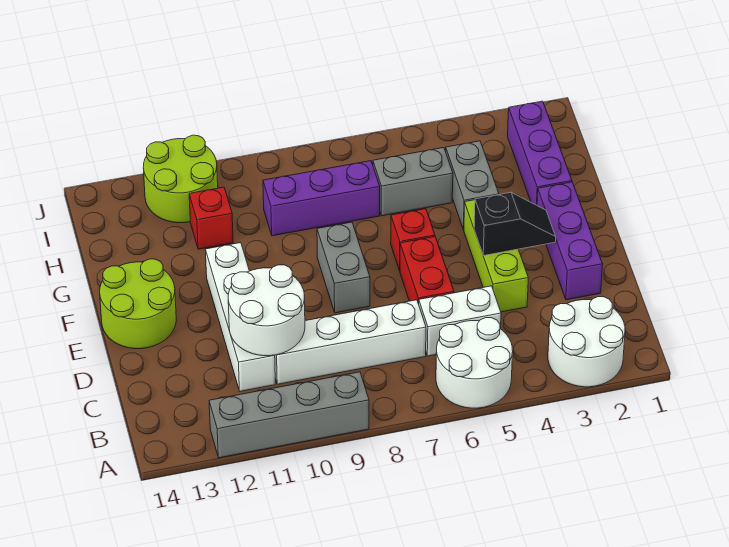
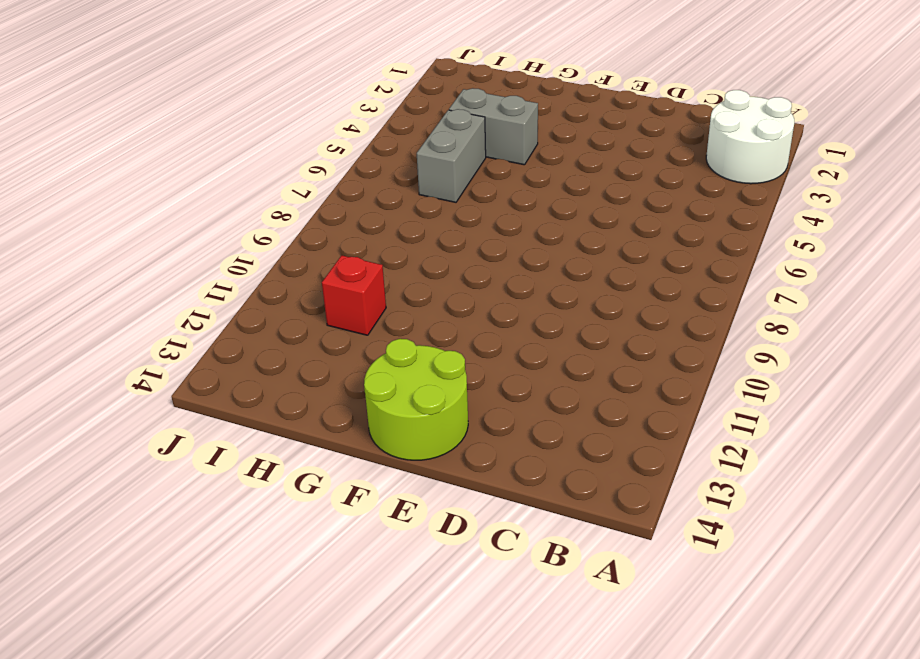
none -> white 2x2 round brick [436,318,513,408]
none -> grey 1x4 brick [209,372,369,458]
none -> white 1x2 brick [419,286,501,356]

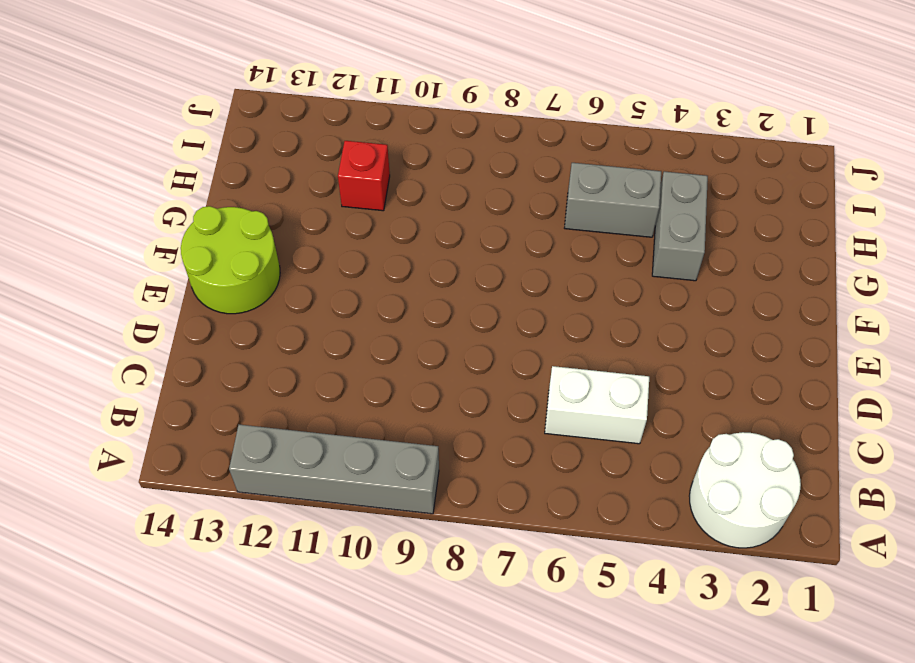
none -> white 2x2 round brick [436,318,513,408]
none -> white 1x4 brick [275,300,426,384]
none -> white 1x4 brick [205,243,275,391]

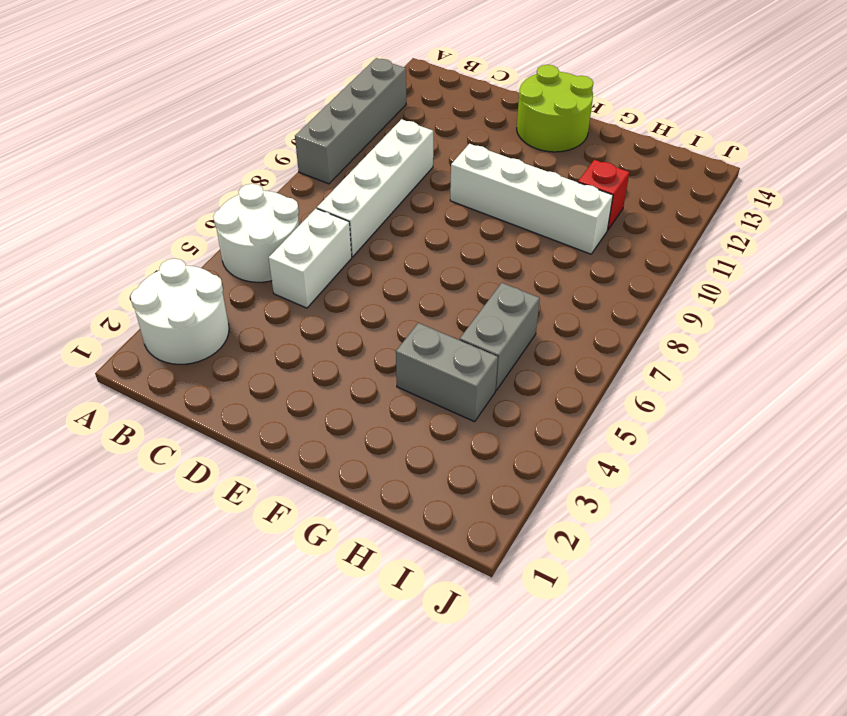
white 1x4 brick [450,144,613,254] -> white 1x4 brick moved to [205,243,275,391]
none -> purple 1x3 brick [537,182,603,300]
none -> lime 1x3 brick [464,200,528,312]
none -> red 1x2 brick [400,237,454,304]

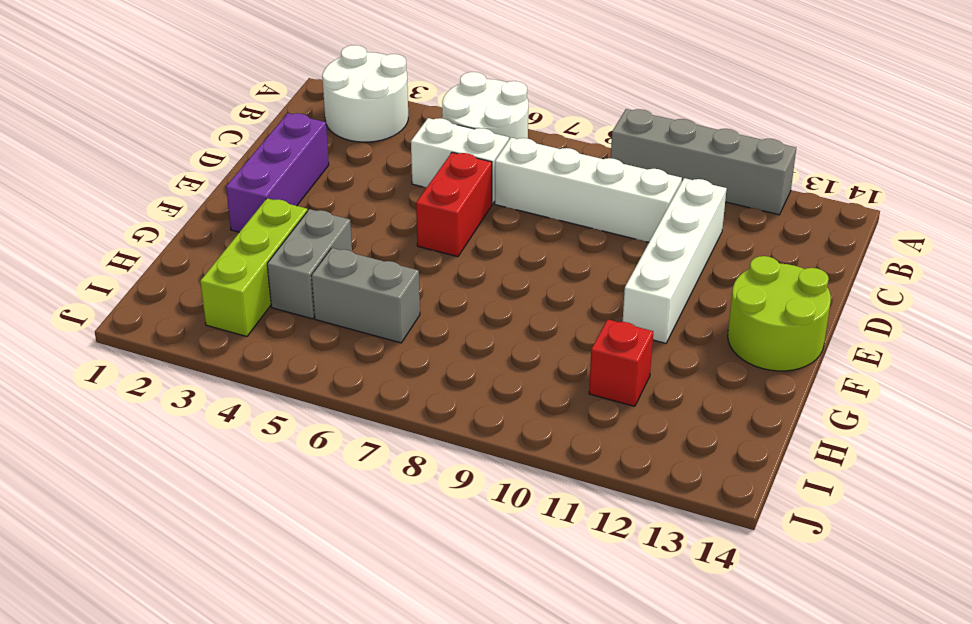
lime 1x3 brick [200,198,307,336] -> lime 1x3 brick moved to [464,200,528,312]
none -> grey 1x2 brick [317,222,370,313]
none -> red 1x1 brick [391,209,435,271]
none -> purple 1x3 brick [508,101,572,205]

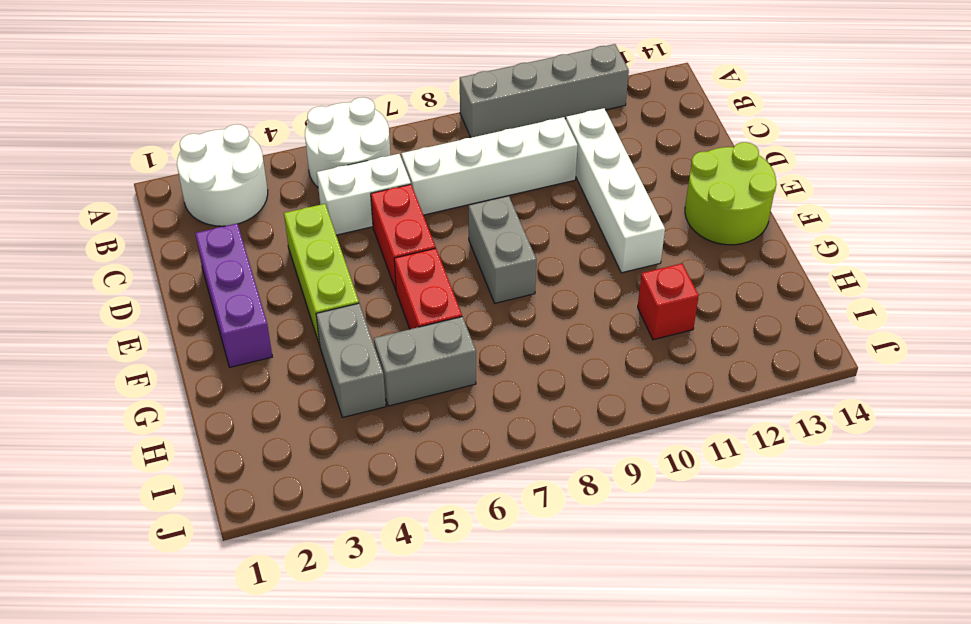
red 1x2 brick [394,248,462,329] -> red 1x1 brick [391,209,435,271]
none -> purple 1x3 brick [508,101,572,205]
none -> purple 1x3 brick [263,161,380,236]
none -> lime 2x2 round brick [143,135,218,223]

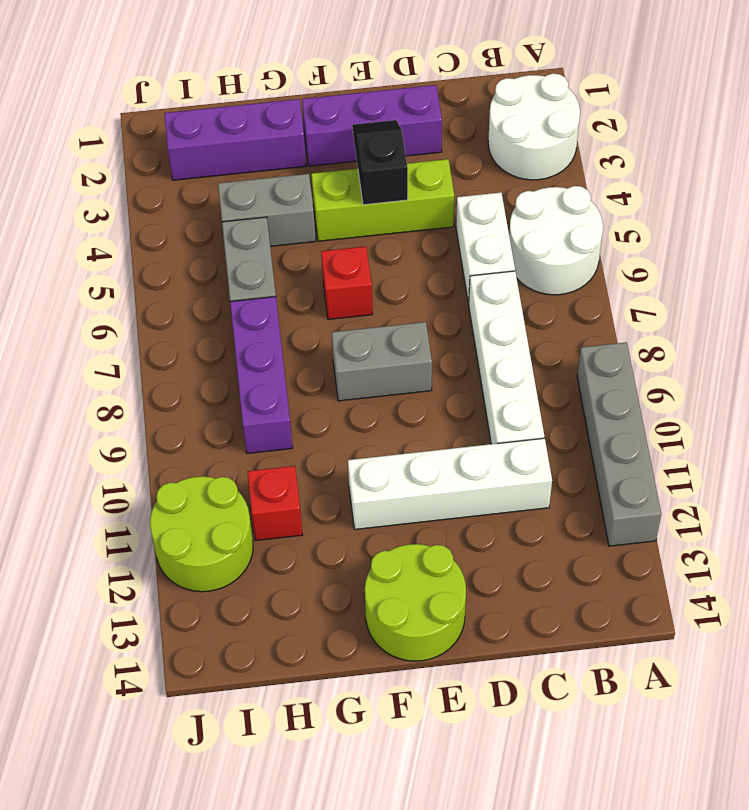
none -> red 1x2 brick [400,237,454,304]
none -> white 2x2 round brick [228,265,305,356]

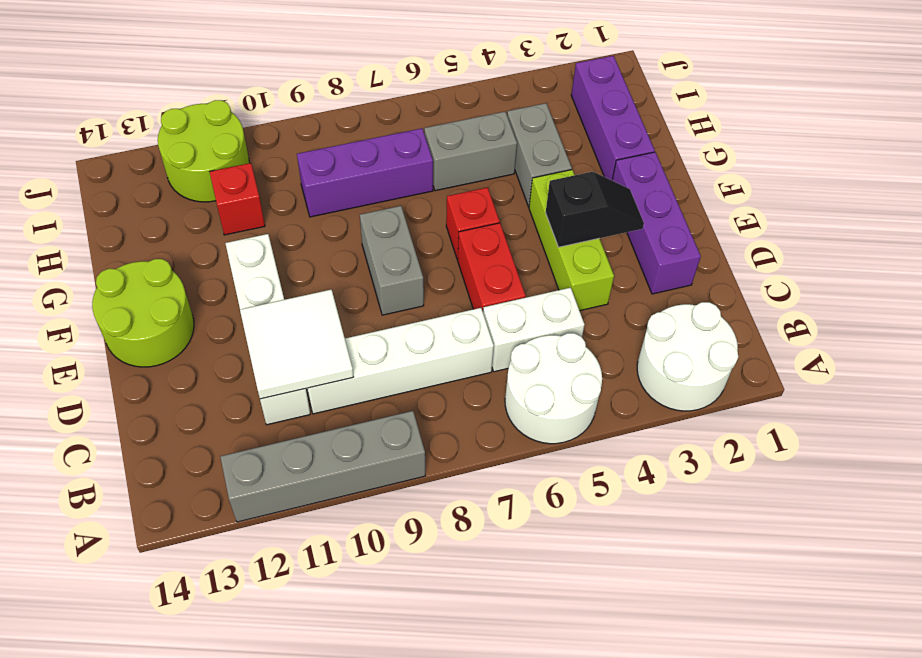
white 2x2 tile [240,290,353,399] -> white 2x2 round brick [228,265,305,356]

